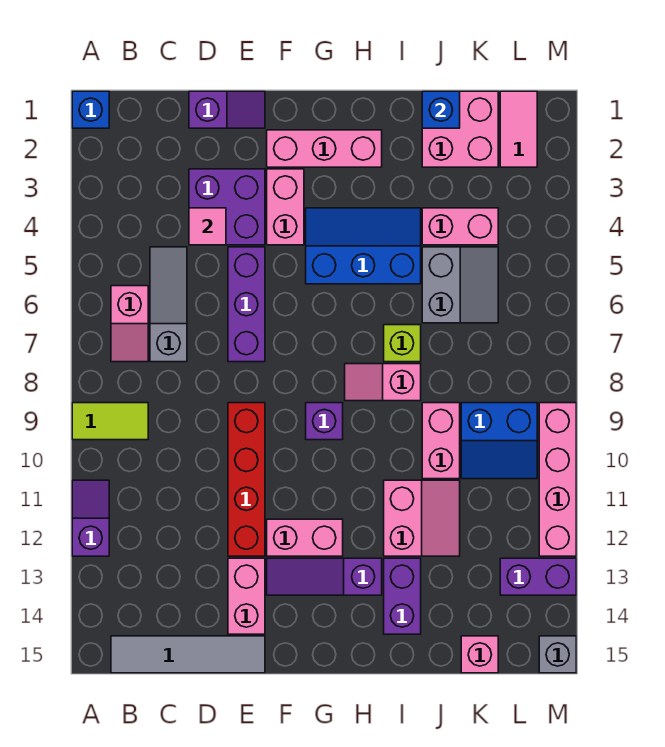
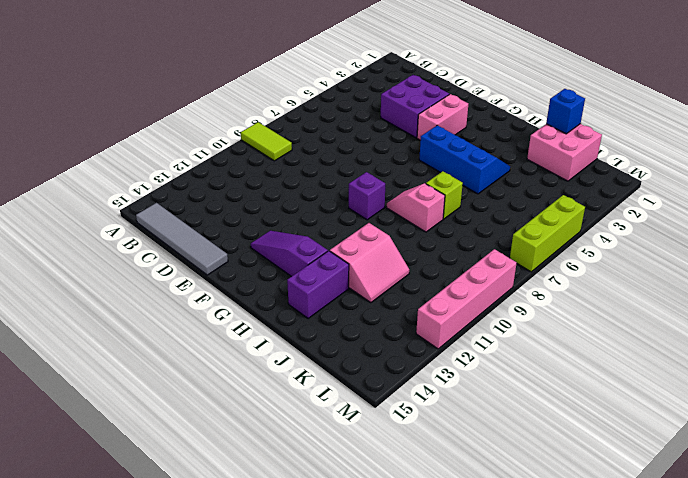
lime 1x3 brick [510,195,585,272] -> none
none -> blue 1x1 brick [72,91,109,128]
none -> purple 1x2 slope [72,480,109,556]
none -> pink 1x2 slope [111,286,148,362]
none -> grey 1x3 slope [150,247,187,362]

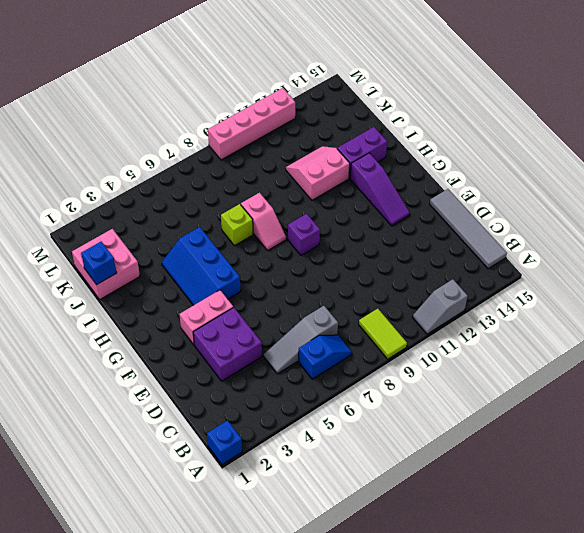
grey 1x2 slope [413,279,468,334] -> purple 1x2 slope [72,480,109,556]
blue 1x2 slope [298,335,352,379] -> pink 1x2 slope [111,286,148,362]
none -> purple 1x2 slope [189,91,265,128]
none -> purple 1x3 brick [228,247,265,362]
none -> red 1x4 brick [228,403,265,556]
none -> pink 1x2 brick [228,558,265,634]

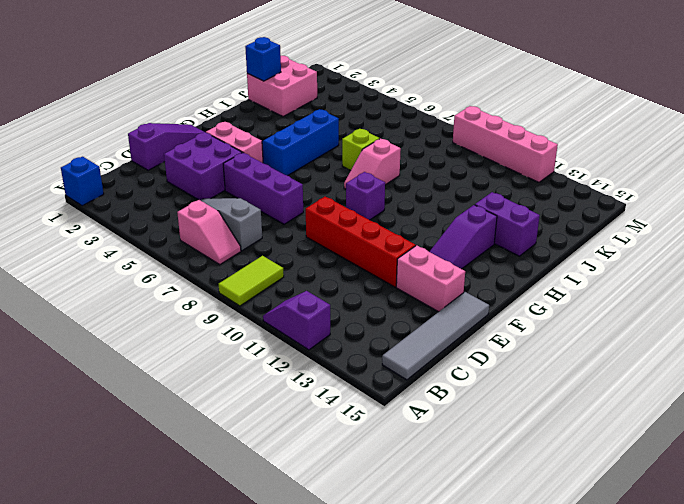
purple 1x3 slope [128,123,205,170] -> purple 1x2 slope [189,91,265,128]
none -> pink 1x3 brick [267,130,382,167]
none -> pink 1x2 brick [267,519,343,556]
none -> pink 2x2 slope [384,480,460,556]
none -> pink 1x2 brick [422,208,498,245]

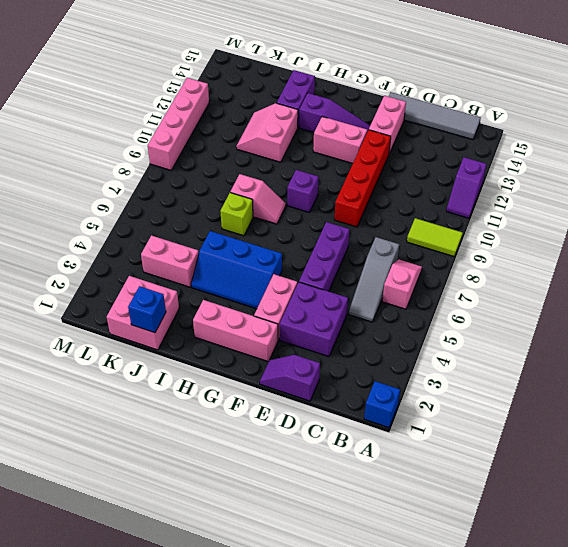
none -> grey 2x2 slope [422,247,498,323]
none -> pink 1x2 brick [422,403,460,479]
none -> blue 2x2 slope [461,403,537,479]
none -> pink 1x1 brick [461,636,498,673]

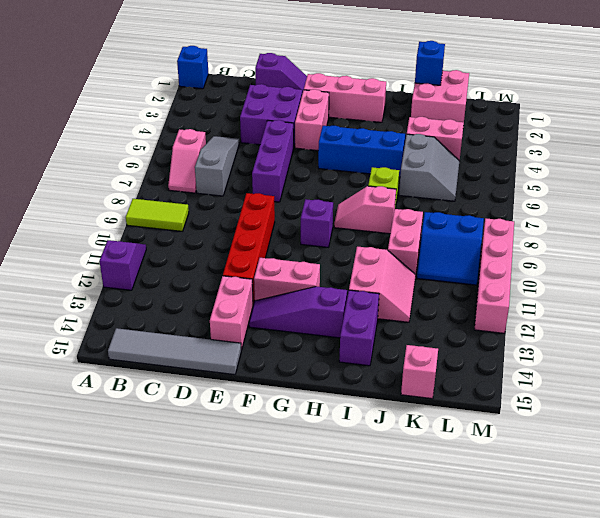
none -> pink 1x2 tile [500,91,537,167]
none -> purple 1x2 brick [500,558,576,595]
none -> grey 1x1 brick [539,636,576,673]
none -> pink 1x1 tile [189,208,226,245]

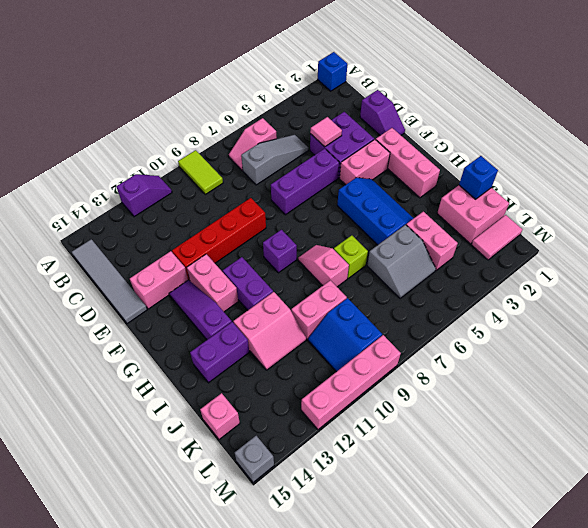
purple 1x2 brick [223,257,273,310] -> purple 1x2 brick moved to [500,558,576,595]

